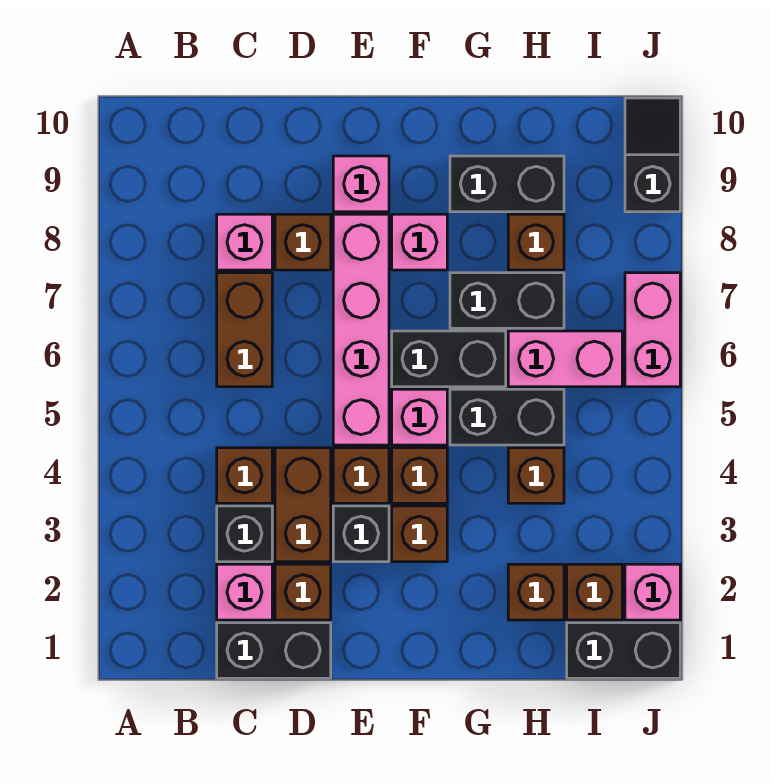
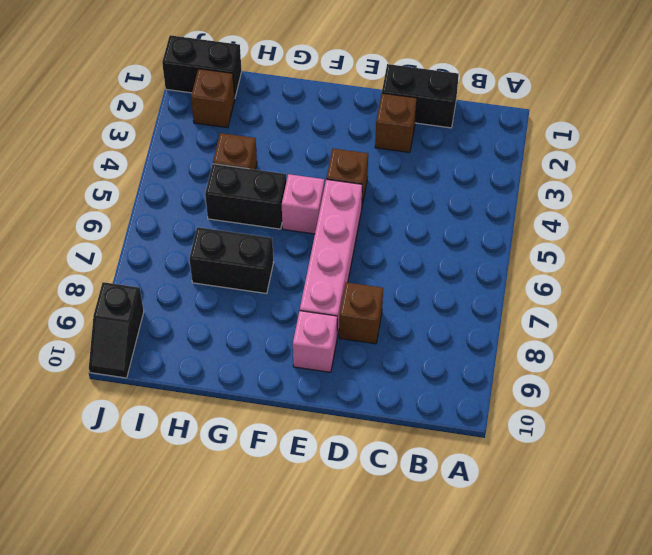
none -> pink 1x1 brick [217,564,272,620]
none -> black 1x1 brick [217,506,272,562]
none -> brown 1x1 brick [217,448,272,503]
none -> brown 1x2 brick [217,273,272,387]

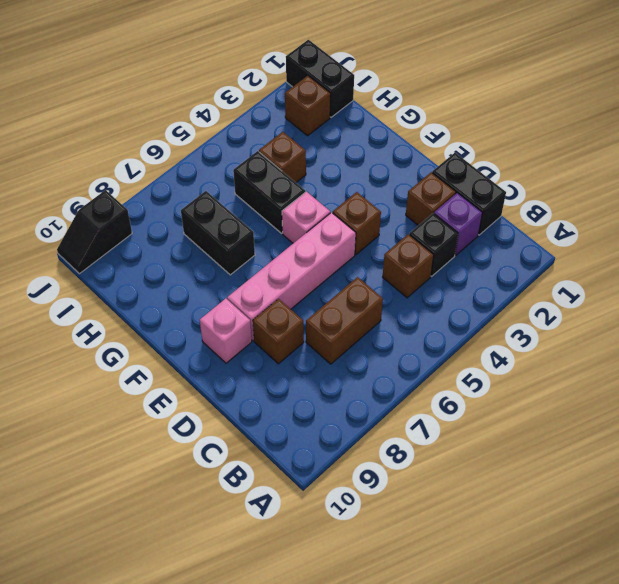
purple 1x1 brick [434,193,482,255] -> pink 1x1 brick [217,564,272,620]
none -> pink 1x1 brick [217,214,272,270]
none -> brown 1x2 brick [275,448,331,562]
none -> black 1x1 brick [333,506,389,562]
none -> brown 1x1 brick [392,506,447,562]

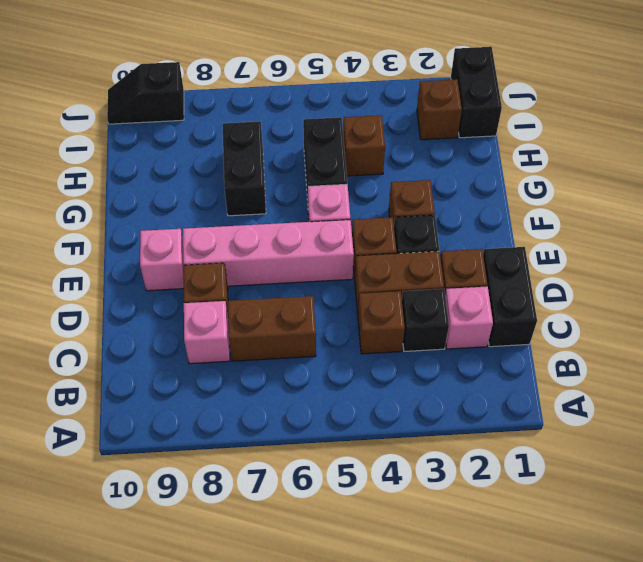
none -> brown 1x1 brick [392,448,447,503]
none -> black 1x2 brick [392,331,506,387]
none -> pink 1x1 brick [392,214,447,270]
none -> black 1x2 brick [450,156,564,212]

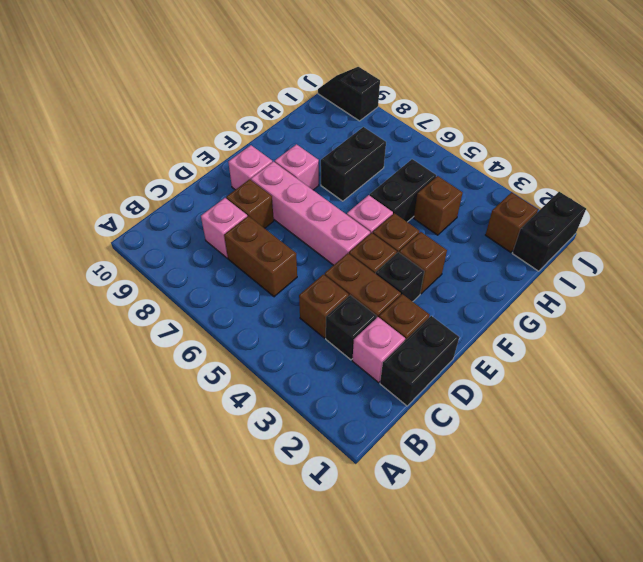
none -> black 1x2 brick [392,331,506,387]
none -> black 1x2 brick [450,156,564,212]
none -> brown 1x1 brick [508,564,564,620]
none -> pink 1x2 brick [508,331,622,387]

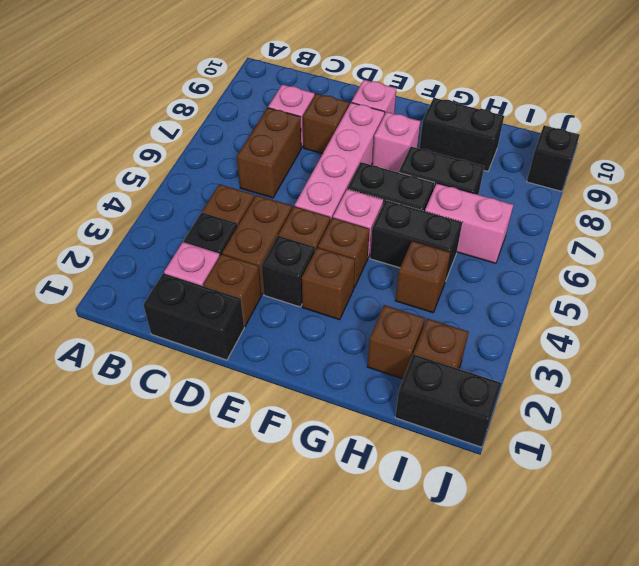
none -> brown 1x1 brick [508,214,564,270]
none -> pink 1x1 brick [625,564,680,620]
none -> pink 1x2 brick [625,273,680,387]

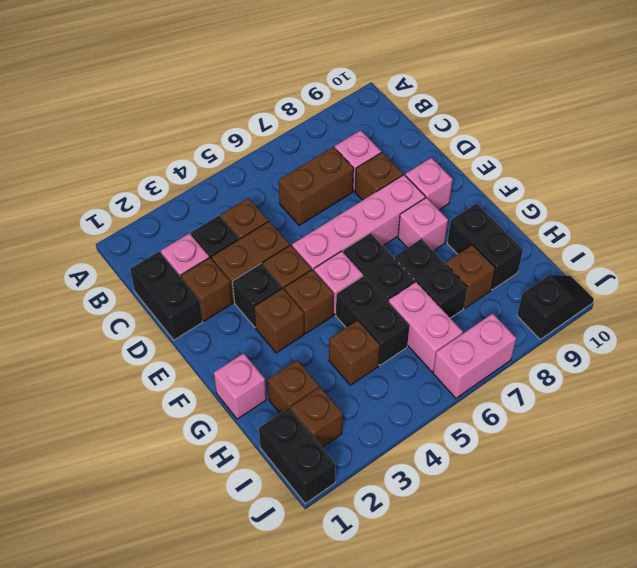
pink 1x1 brick [214,353,266,419] -> pink 1x1 brick moved to [625,564,680,620]

